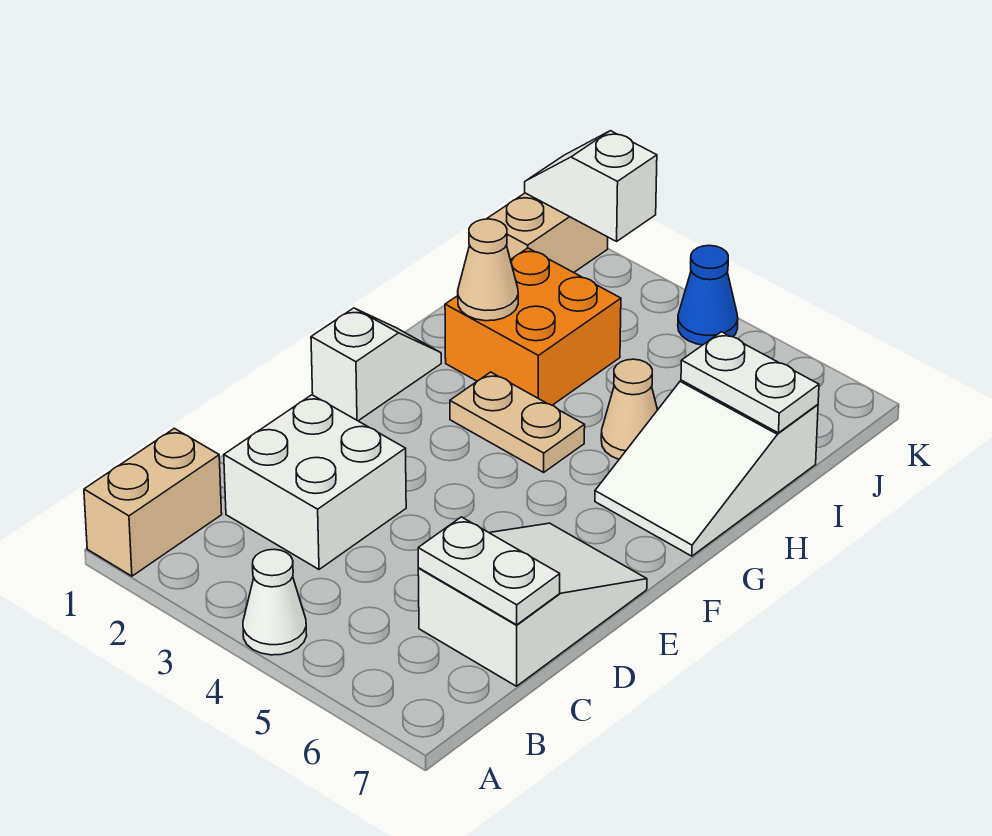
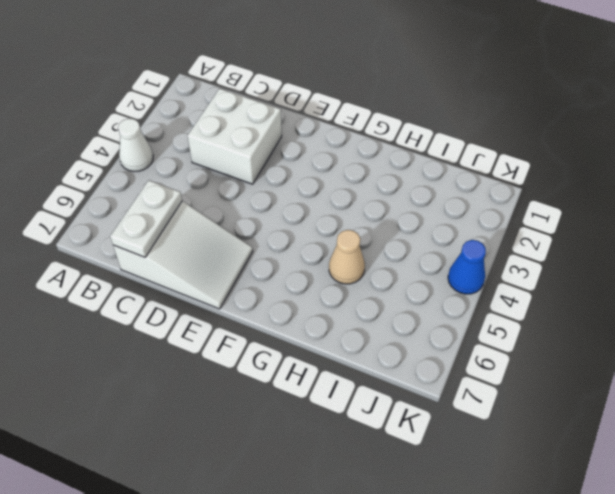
none -> tan 1x2 brick [84,428,222,576]
none -> white 1x2 slope [311,308,441,421]
none -> tan 1x2 plate [450,372,585,472]

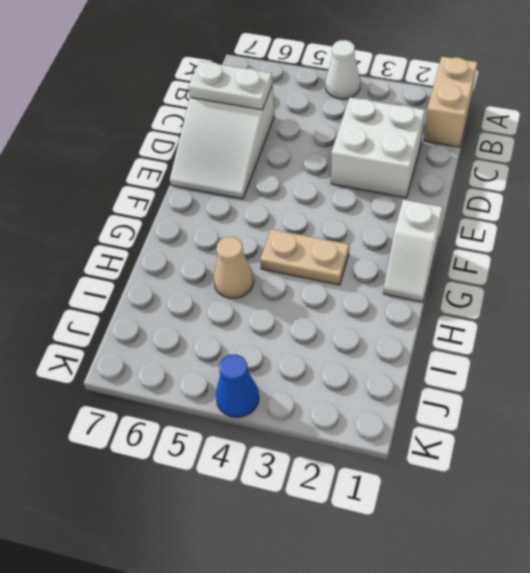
none -> white 2x3 slope [595,380,818,556]
none -> orange 2x2 brick [445,248,621,405]
none -> tan 1x2 brick [487,193,608,273]

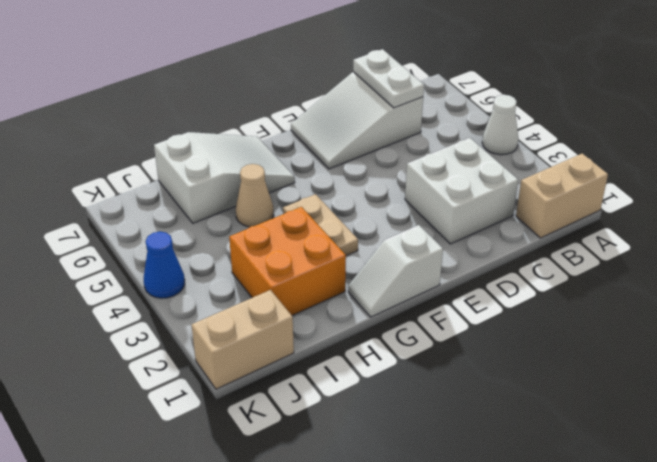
none -> tan 1x1 cone [458,219,518,321]
none -> white 1x2 plate [681,332,819,433]
none -> white 1x2 slope [525,131,657,241]

